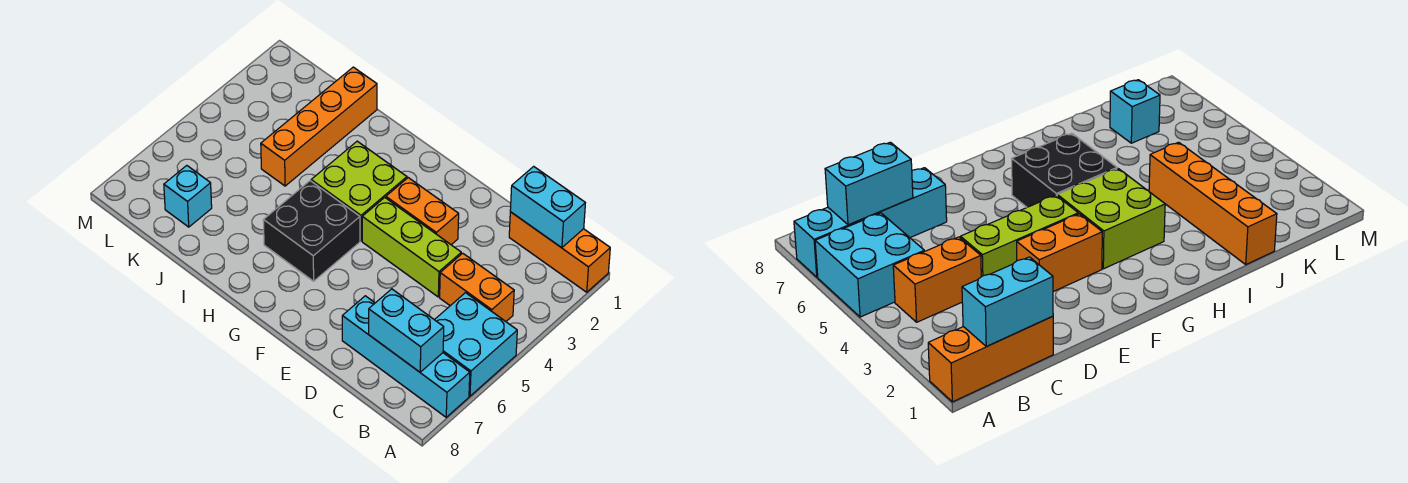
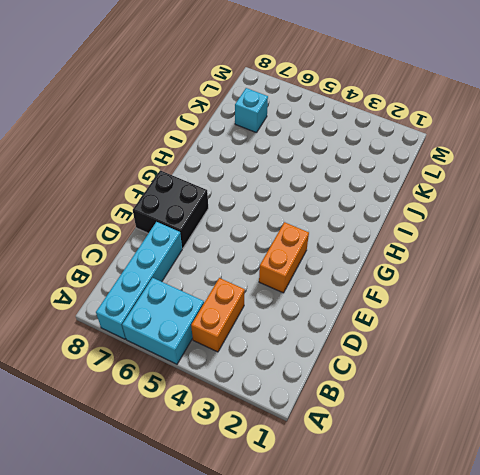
black 2x2 brick [133,170,208,248] -> black 2x2 brick moved to [263,181,360,281]
none -> orange 1x3 brick [509,212,610,292]
none -> lime 1x3 brick [362,198,461,297]
none -> lime 2x2 brick [311,141,407,241]

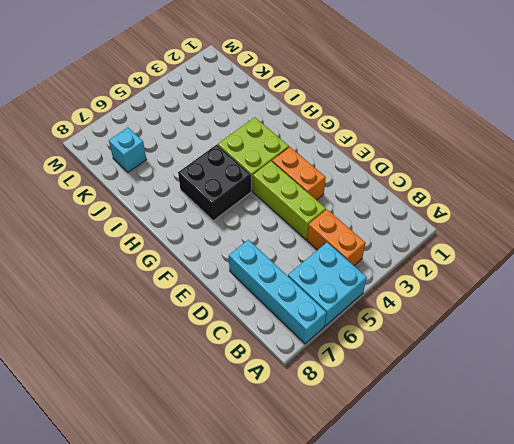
none -> orange 1x3 brick [509,212,610,292]
none -> orange 1x4 brick [261,67,377,186]
none -> cyan 1x2 brick [510,166,585,248]

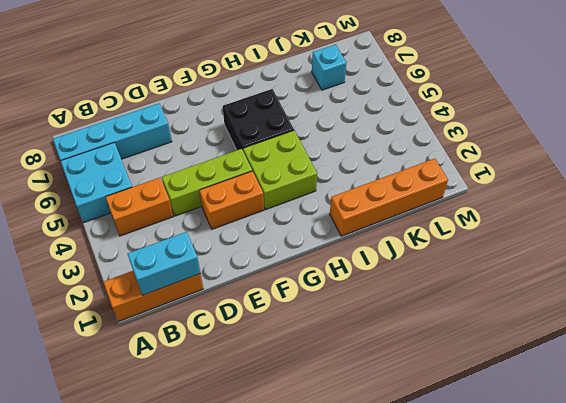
orange 1x4 brick [330,158,448,236] -> orange 1x4 brick turned to [261,67,377,186]
none -> cyan 1x2 brick [369,289,444,372]

